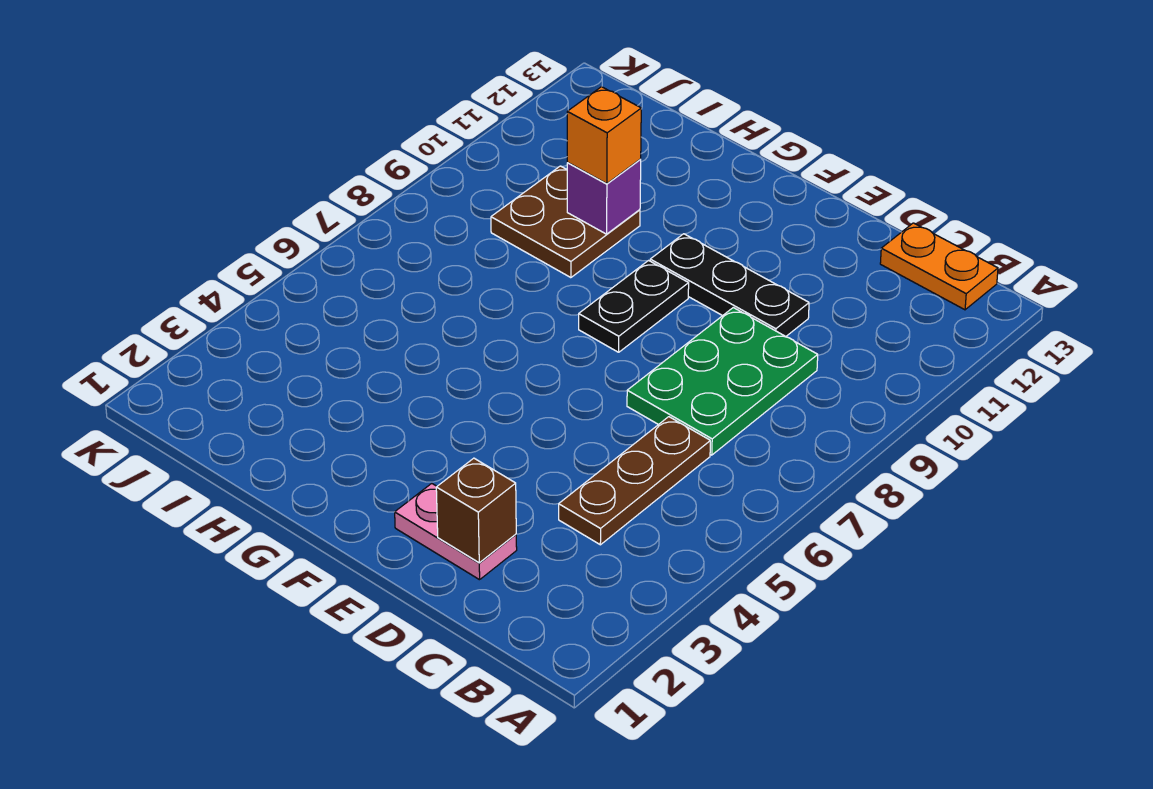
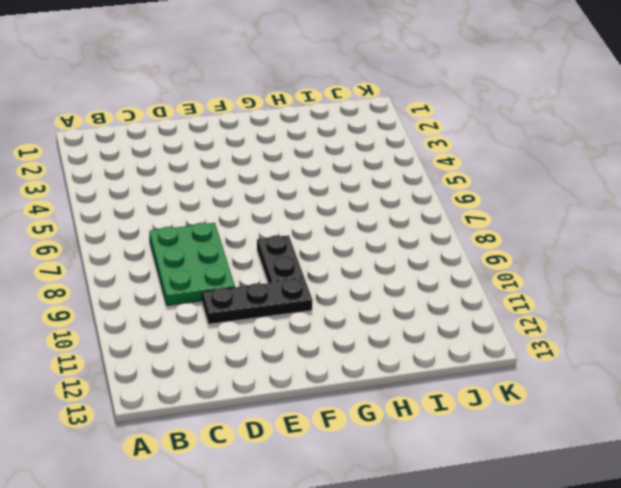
none -> orange 1x2 plate [880,223,998,310]
none -> brown 1x3 plate [559,417,710,545]

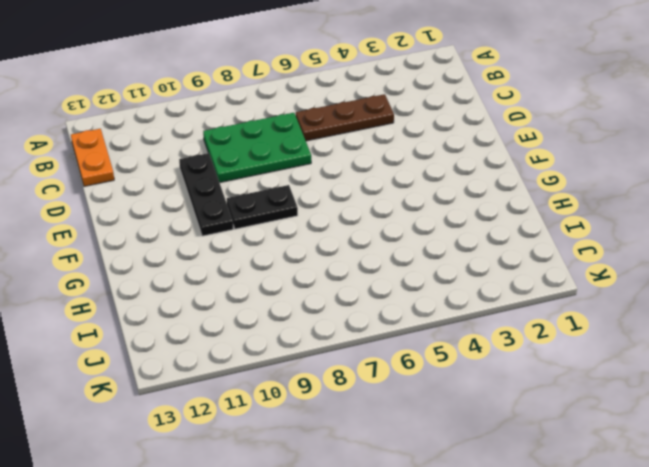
none -> pink 1x2 plate [395,483,517,580]
none -> brown 2x2 plate [491,166,640,278]

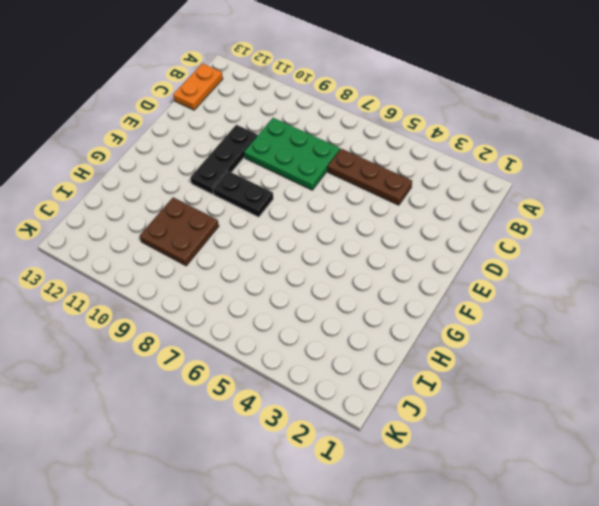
none -> pink 1x2 plate [395,483,517,580]
none -> brown 1x1 brick [436,458,516,563]

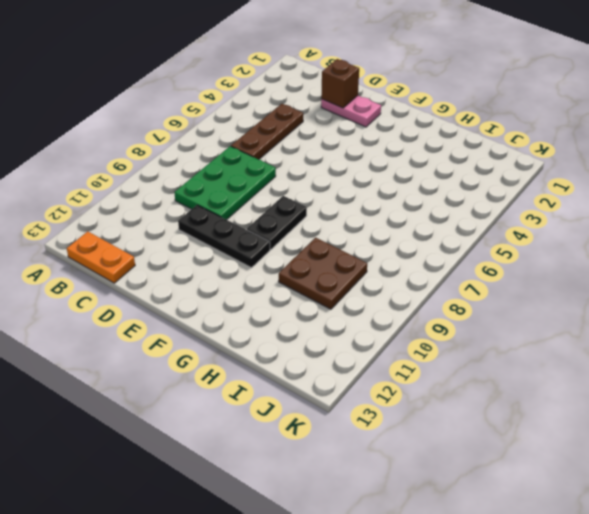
none -> purple 1x1 brick [567,160,641,234]
none -> orange 1x1 brick [567,87,641,184]

